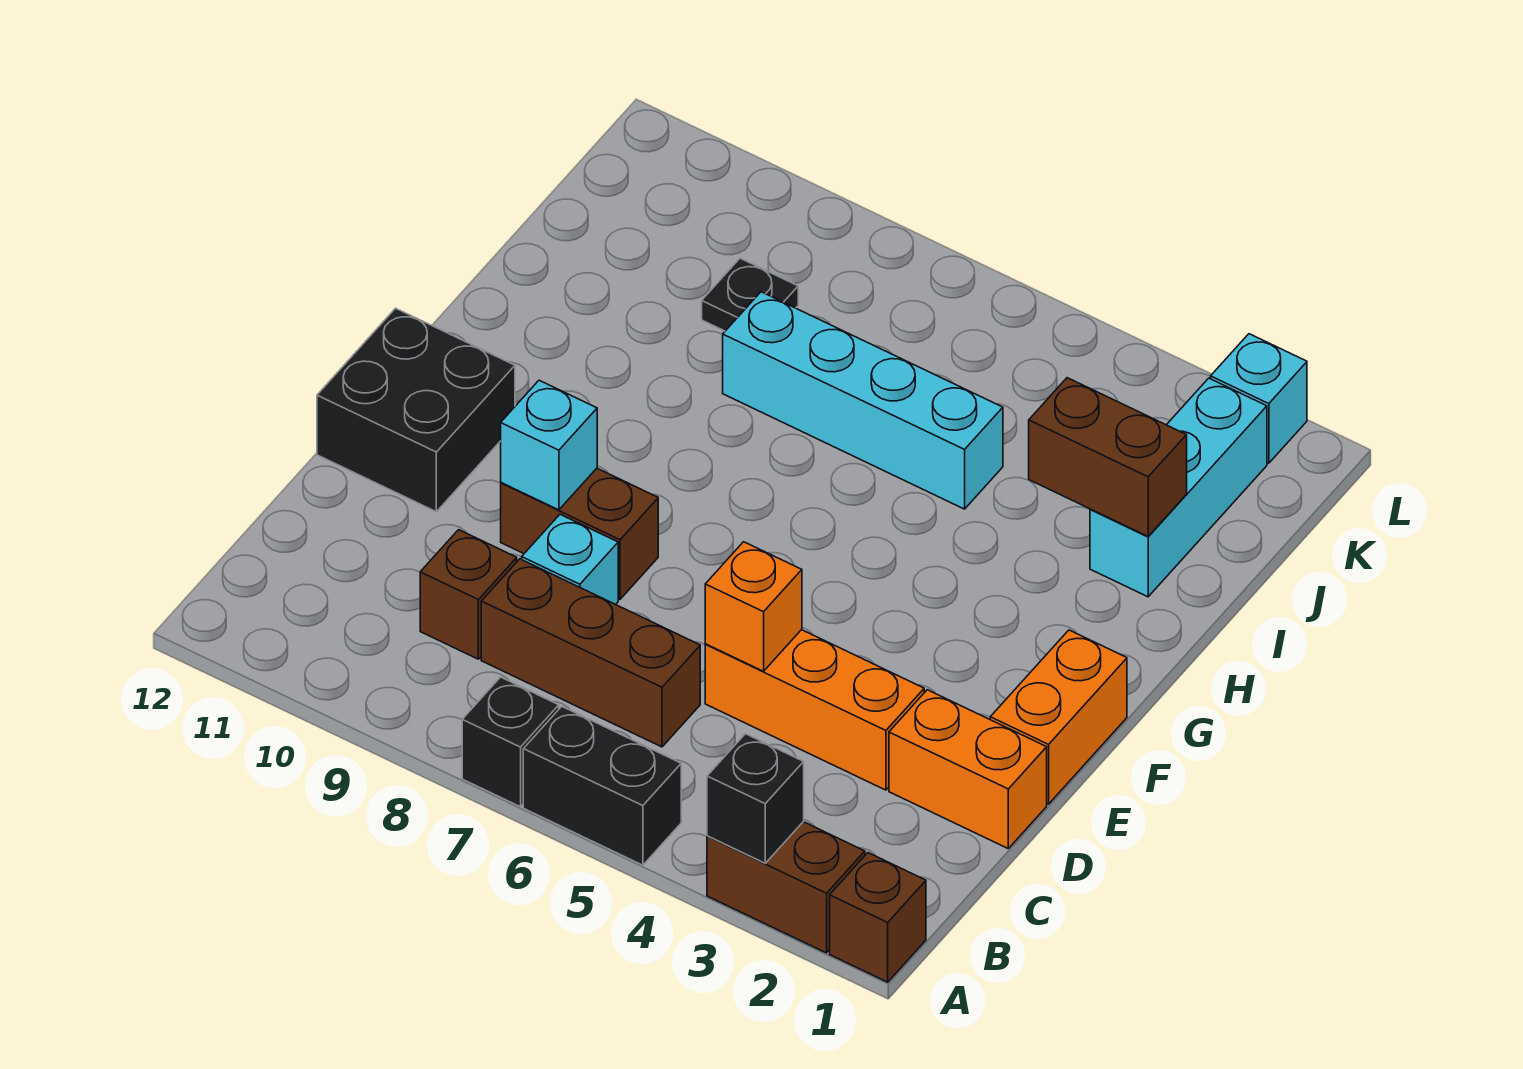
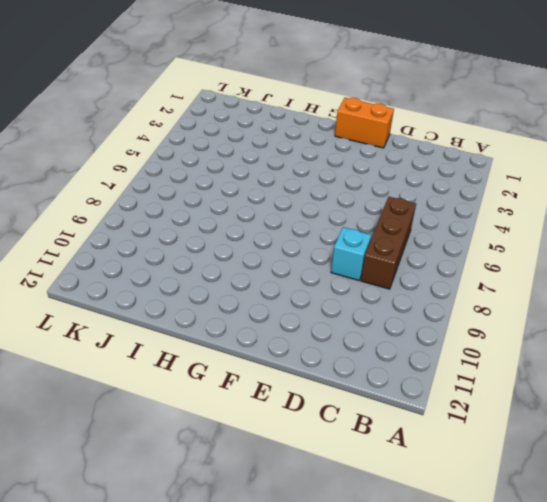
none -> brown 1x1 brick [830,853,926,982]
none -> brown 1x2 brick [707,822,865,953]
none -> black 1x2 brick [523,707,681,865]

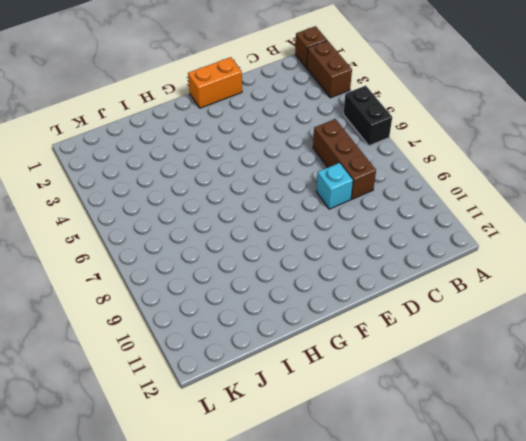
none -> black 1x1 brick [462,677,559,807]
none -> brown 1x1 brick [420,530,517,659]
none -> orange 1x2 brick [889,690,1047,848]

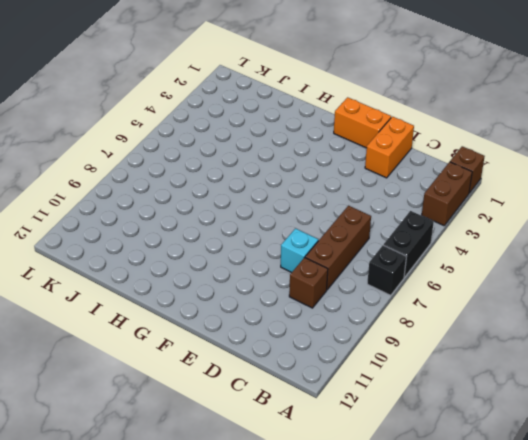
none -> orange 1x3 brick [705,630,924,790]
none -> brown 1x2 brick [501,468,658,599]
none -> black 2x2 brick [317,308,515,512]

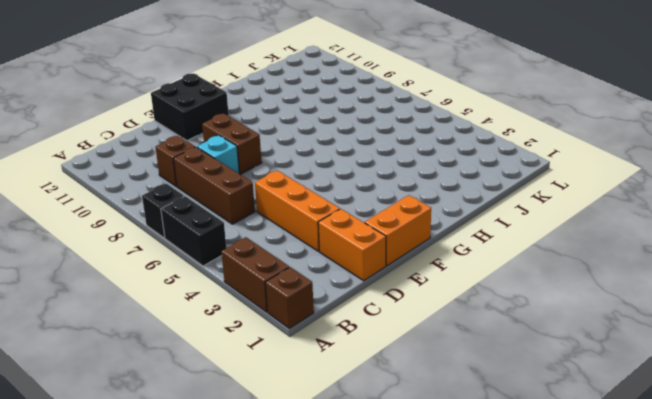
none -> cyan 1x3 brick [1090,378,1267,597]
none -> cyan 1x4 brick [723,292,1003,509]
none -> black 1x1 plate [702,258,798,331]

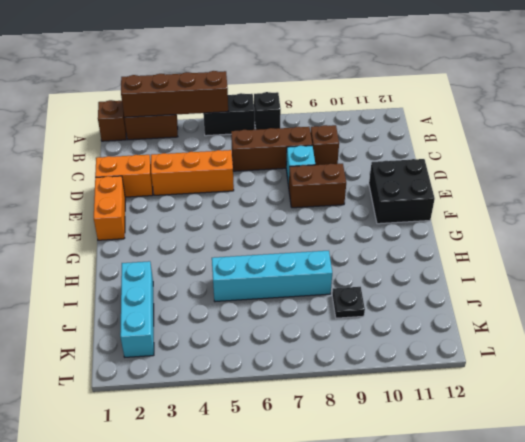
brown 1x4 brick [121,71,228,117] -> black 1x1 brick [707,734,804,863]
none -> cyan 1x1 brick [1211,334,1307,463]
none -> orange 1x1 brick [705,542,802,671]
none -> cyan 1x1 brick [501,380,597,510]

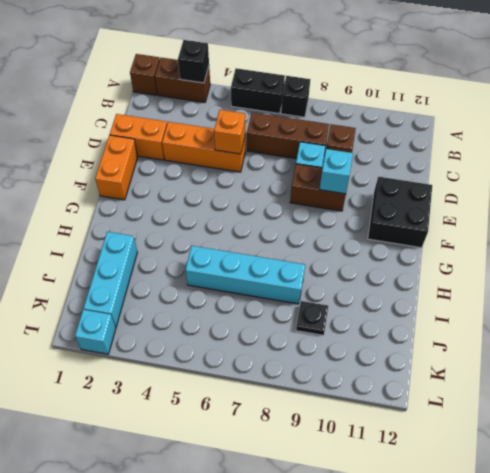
none -> brown 1x2 brick [1029,378,1187,536]

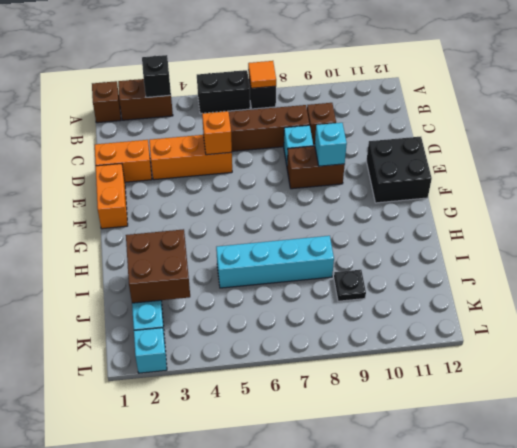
orange 1x1 tile [248,61,276,88] -> none
brown 2x2 brick [126,229,190,303] -> brown 1x2 brick [1029,378,1187,536]

